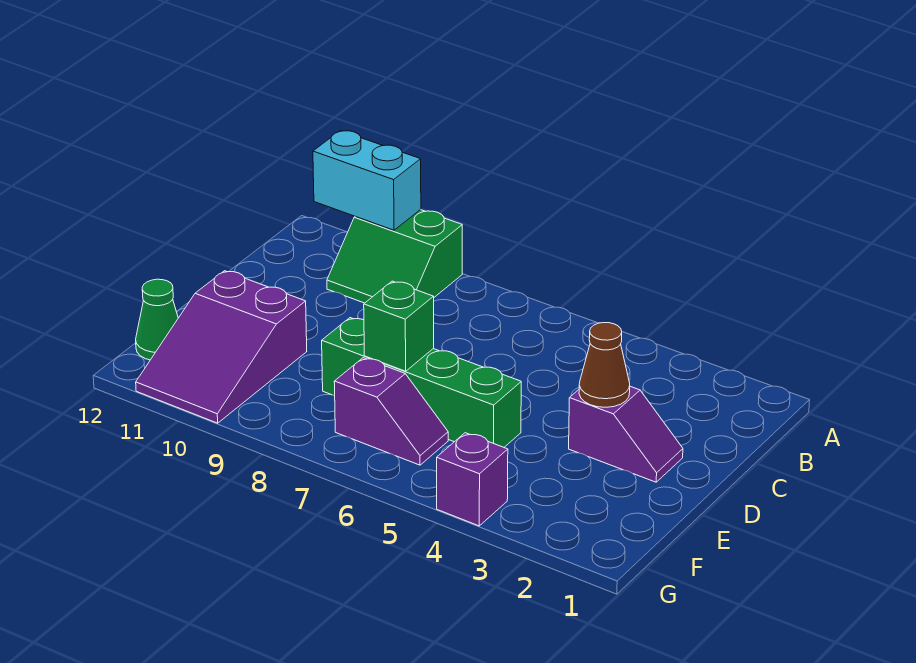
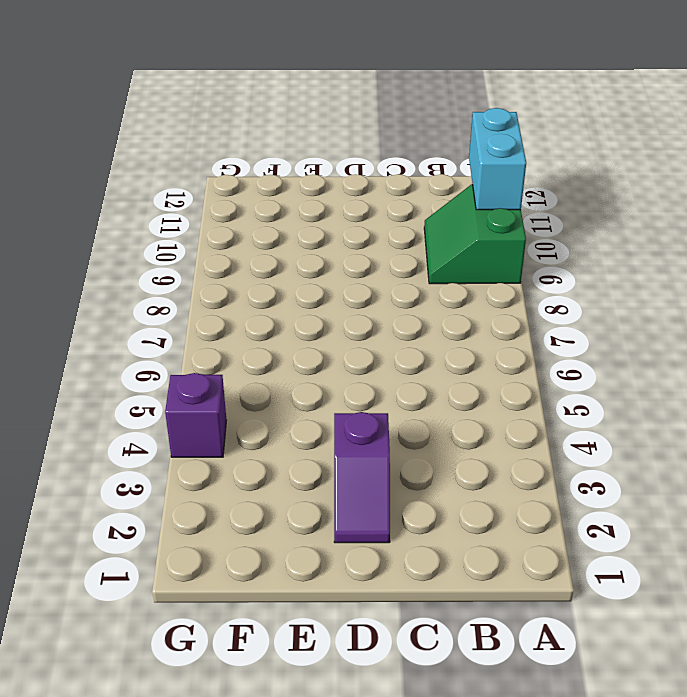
none -> green 1x4 brick [322,318,521,447]
none -> purple 2x3 slope [136,271,307,423]

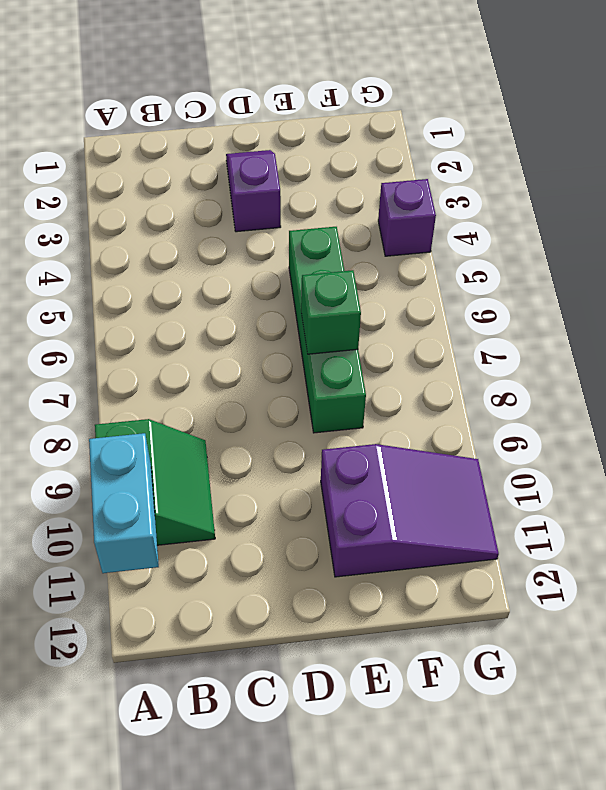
none -> purple 1x2 slope [334,358,448,465]
none -> green 1x1 cone [136,279,178,360]

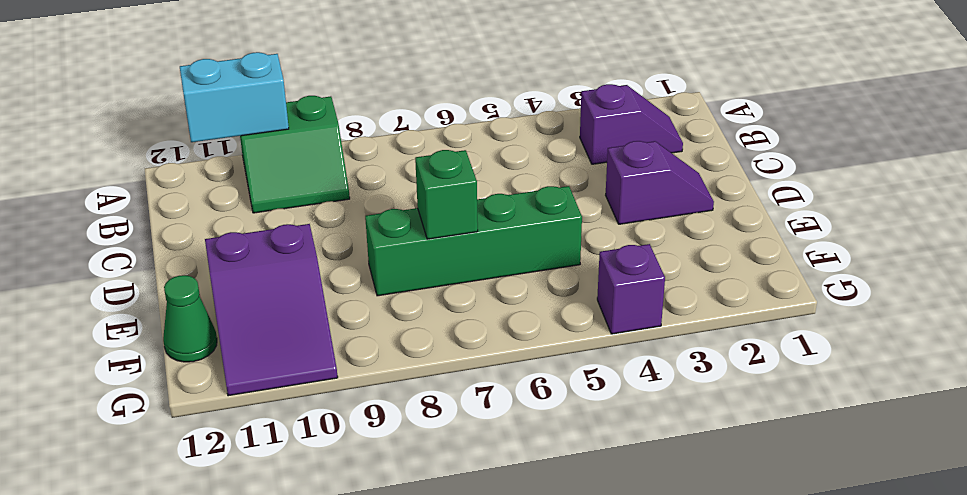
purple 1x2 slope [580,84,683,164] -> purple 1x2 slope moved to [334,358,448,465]
none -> brown 1x1 cone [579,323,630,407]

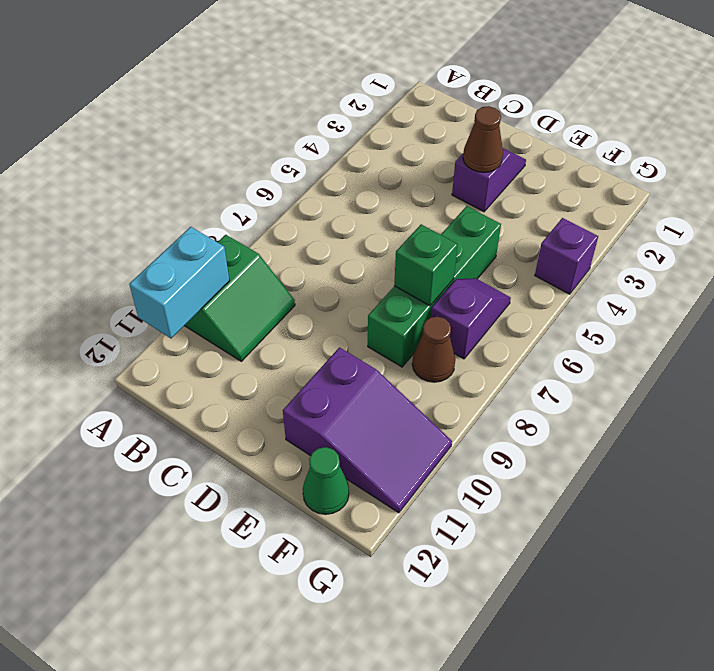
brown 1x1 cone [412,317,455,382] -> none

